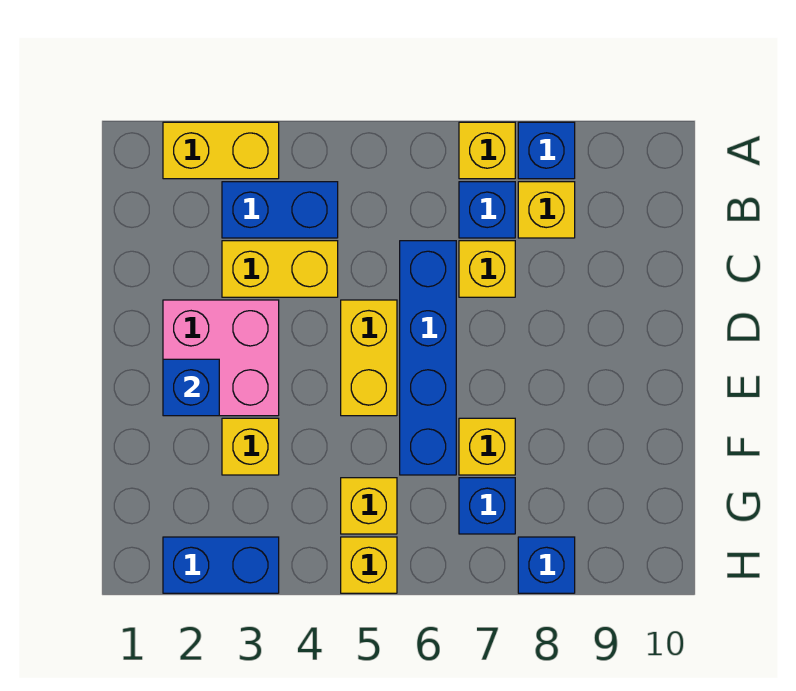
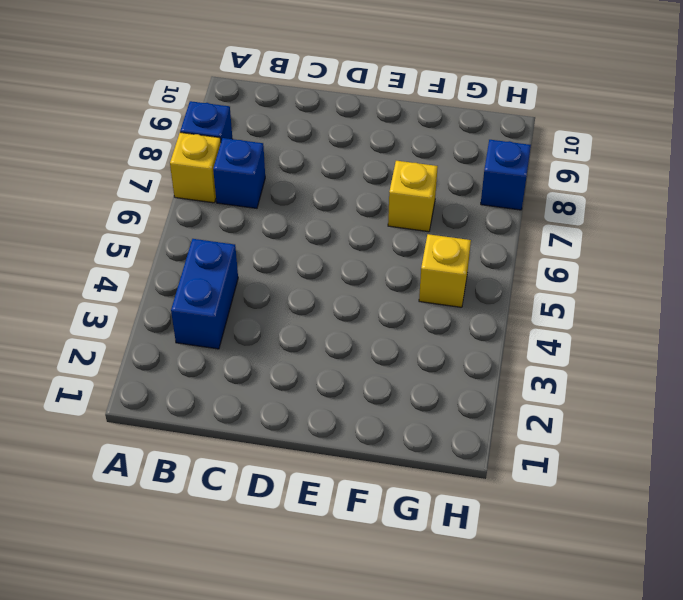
none -> yellow 1x2 brick [163,122,279,179]
none -> yellow 1x1 brick [518,182,575,238]
none -> yellow 1x2 brick [222,241,338,297]

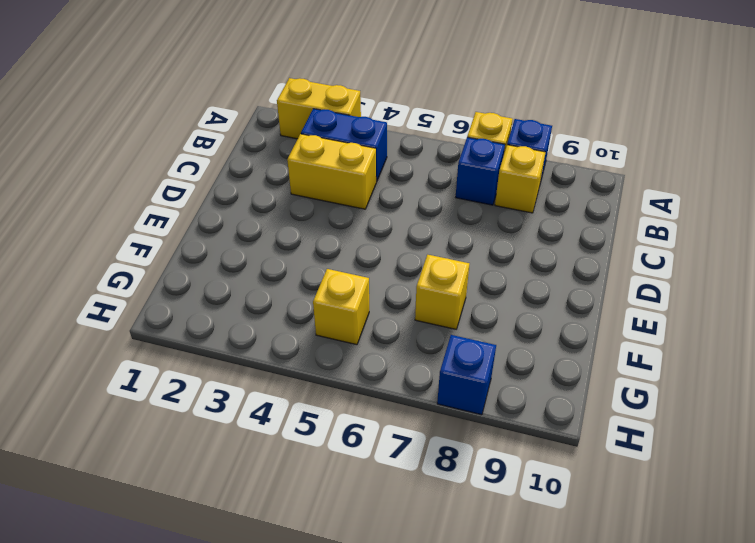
none -> blue 1x4 brick [400,241,456,475]
none -> yellow 1x1 brick [459,241,515,297]
none -> pink 2x2 brick [163,300,279,416]

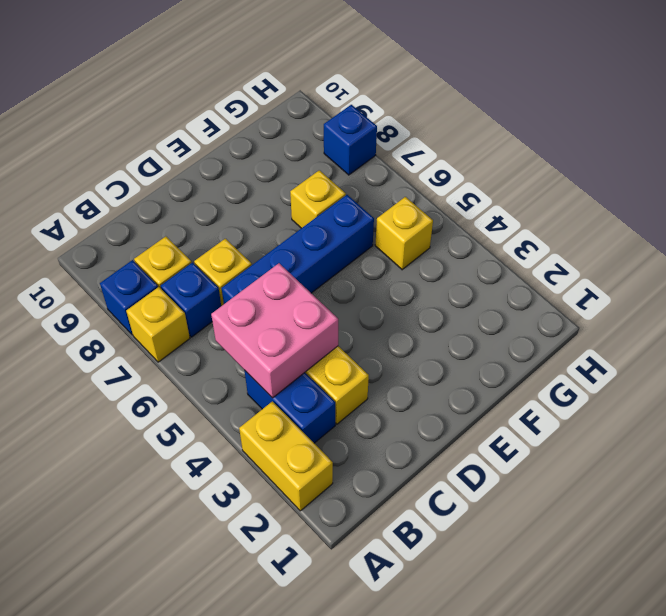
pink 2x2 brick [211,263,338,398] -> pink 2x2 brick moved to [163,300,279,416]
none -> yellow 1x2 brick [341,300,397,416]
none -> yellow 1x1 brick [222,418,279,475]
none -> blue 1x1 brick [459,478,515,534]

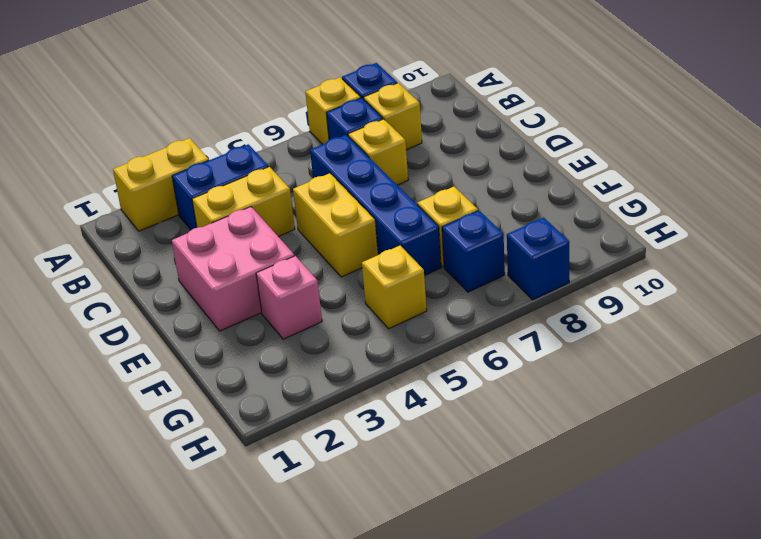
pink 1x1 brick [256,256,322,339] -> yellow 1x1 brick [222,418,279,475]
none -> blue 1x2 brick [163,537,279,593]
none -> yellow 1x1 brick [341,537,397,593]
none -> blue 1x1 brick [163,359,219,416]

